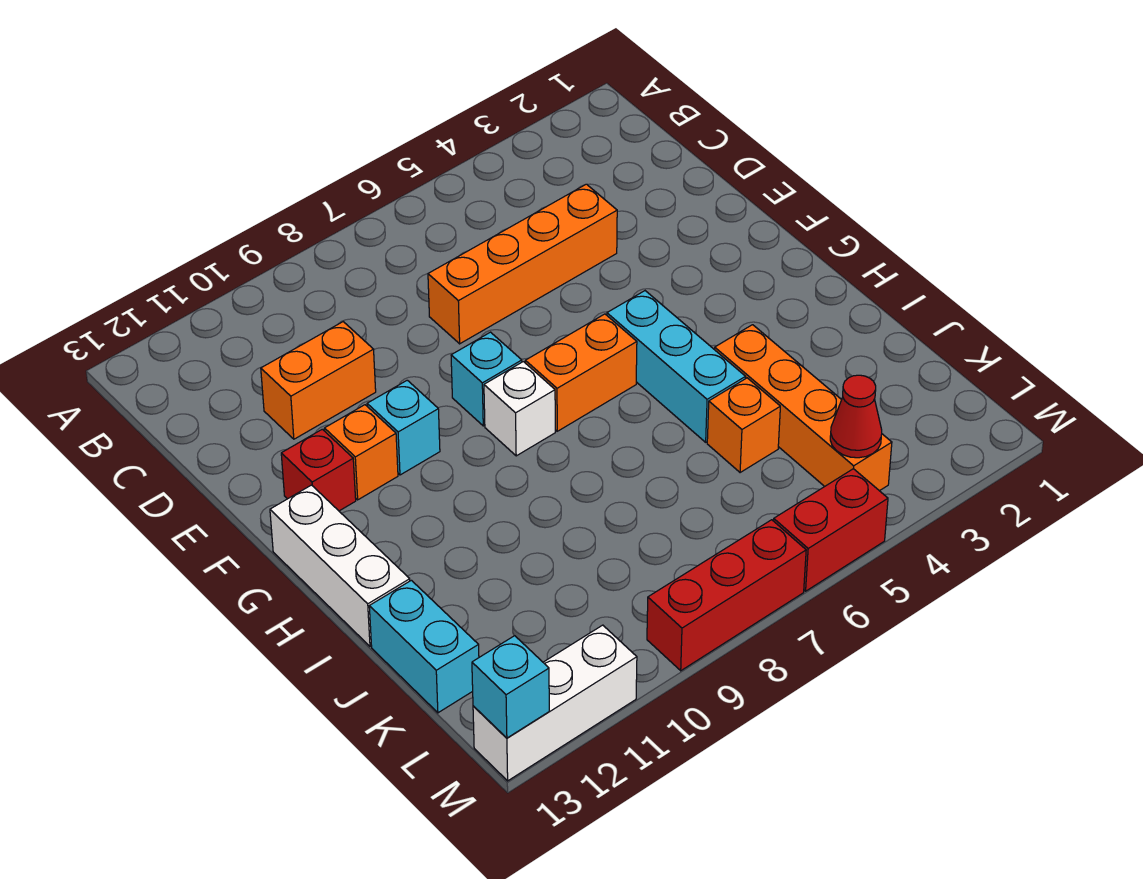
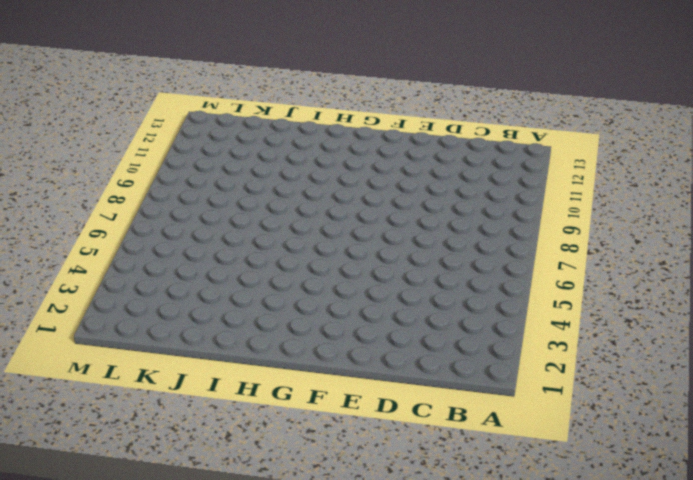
none -> orange 1x4 brick [428,184,617,344]
none -> orange 1x2 brick [261,322,376,439]
none -> cyan 1x1 brick [451,332,522,426]

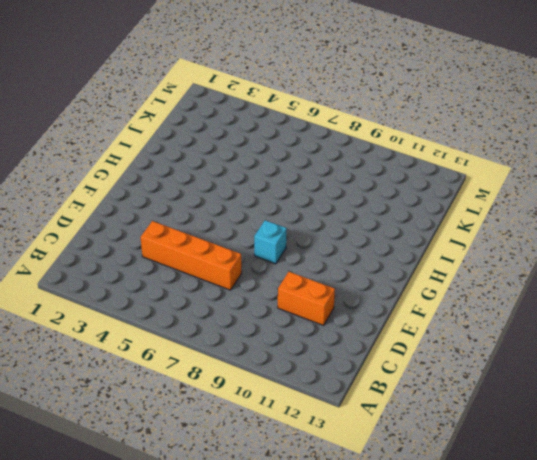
none -> cyan 1x1 brick [367,380,440,475]
none -> orange 1x1 brick [324,405,398,500]
none -> red 1x1 brick [281,429,356,511]

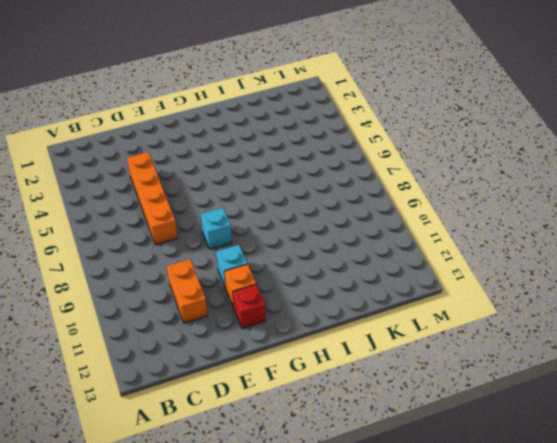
none -> cyan 1x3 brick [607,291,746,442]
none -> orange 1x2 brick [525,314,637,431]
none -> white 1x1 brick [484,362,555,456]

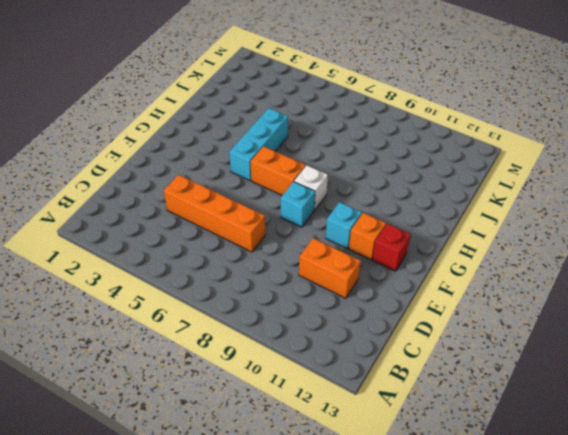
none -> white 1x3 brick [270,485,410,646]
none -> orange 1x4 brick [715,325,892,491]
none -> orange 1x1 brick [707,378,780,473]

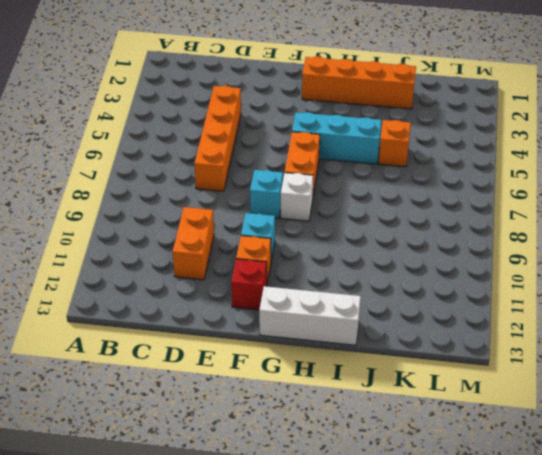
orange 1x4 brick [302,56,416,109] -> orange 1x4 brick moved to [715,325,892,491]
none -> cyan 1x2 brick [369,580,479,713]
none -> red 1x2 brick [774,469,888,591]
none -> red 1x3 brick [647,520,806,671]

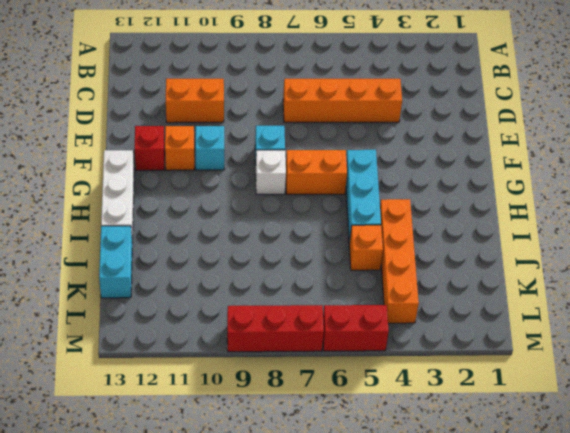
none -> white 1x3 brick [473,625,637,781]
none -> red 1x1 cone [830,375,882,458]
none -> cyan 1x1 brick [472,636,549,738]

